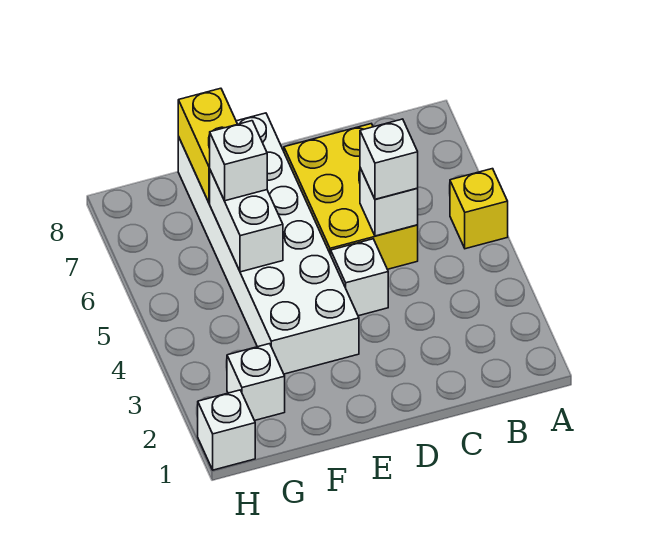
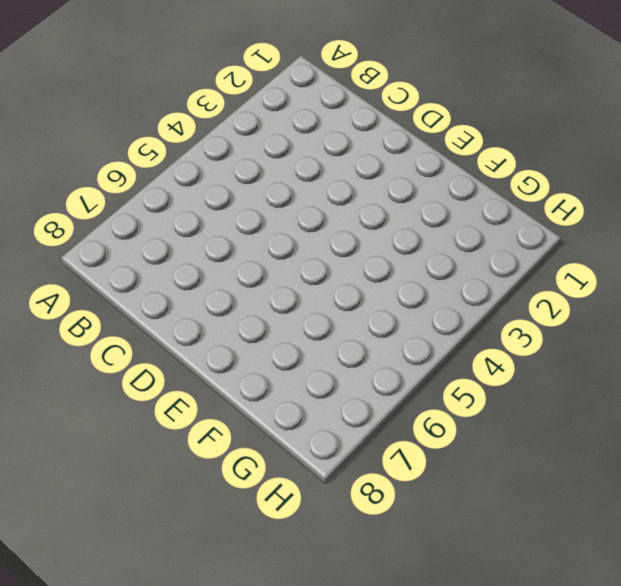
none -> yellow 1x1 brick [450,169,508,249]
none -> yellow 2x3 brick [284,124,418,269]

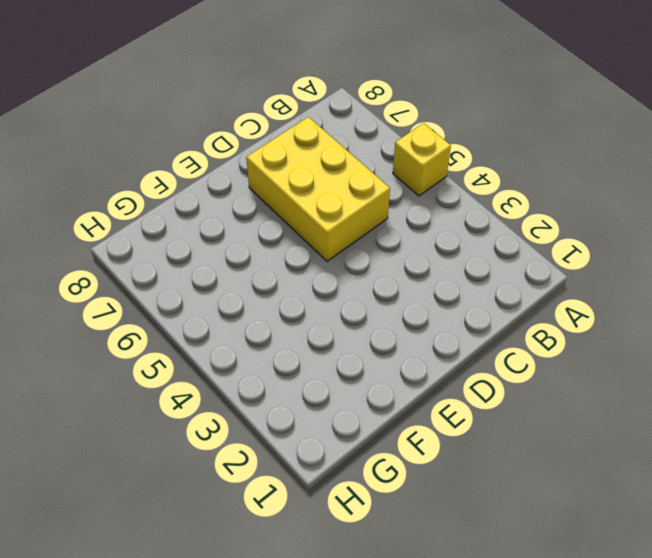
none -> white 1x1 brick [331,239,388,316]
none -> white 2x6 brick [178,113,359,374]

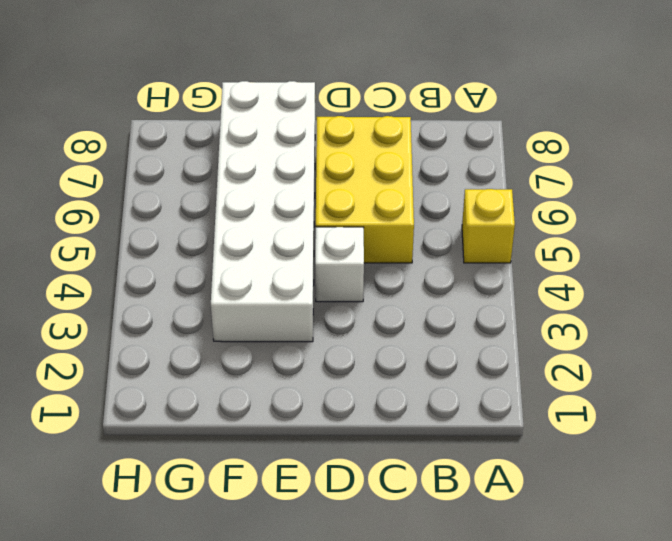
none -> white 1x1 brick [227,344,285,421]
none -> white 1x1 brick [198,390,255,470]

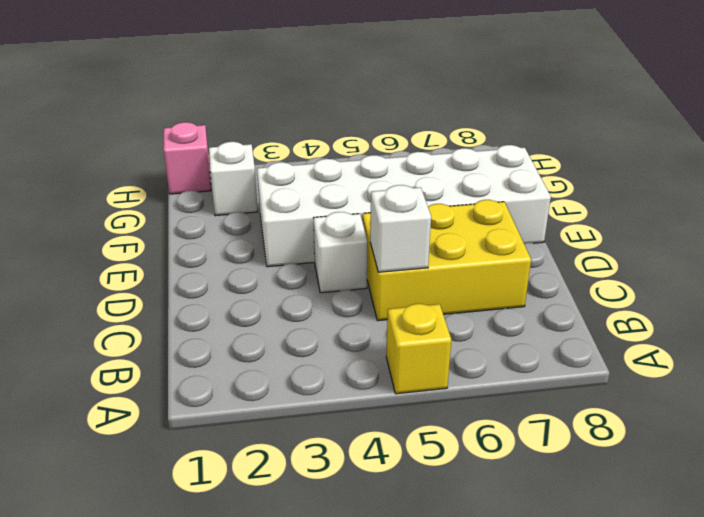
pink 1x1 brick [163,122,211,194] -> white 1x1 brick [198,390,255,470]
none -> white 1x2 brick [210,170,283,272]
none -> yellow 1x2 brick [178,88,237,203]

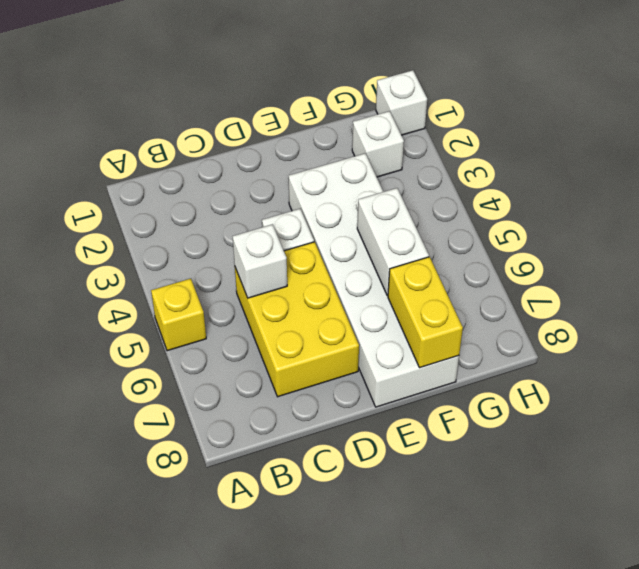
none -> white 1x1 brick [360,119,418,199]
none -> white 1x1 brick [210,121,267,201]

